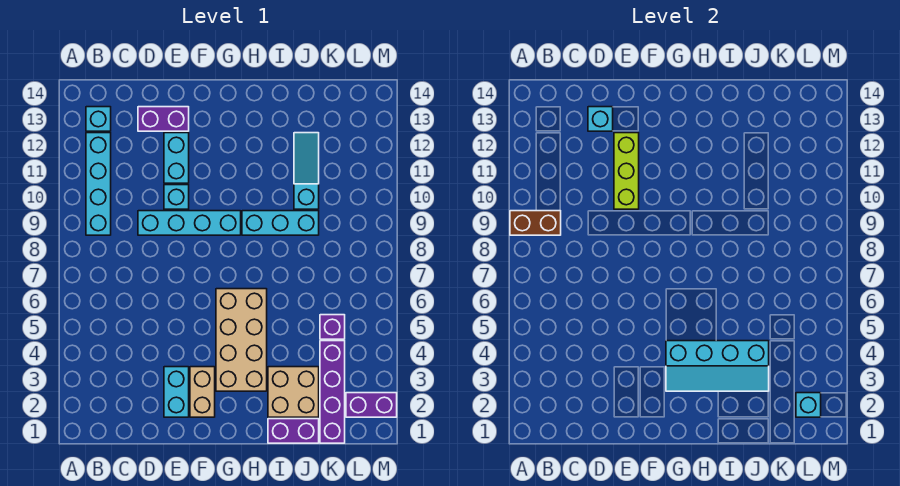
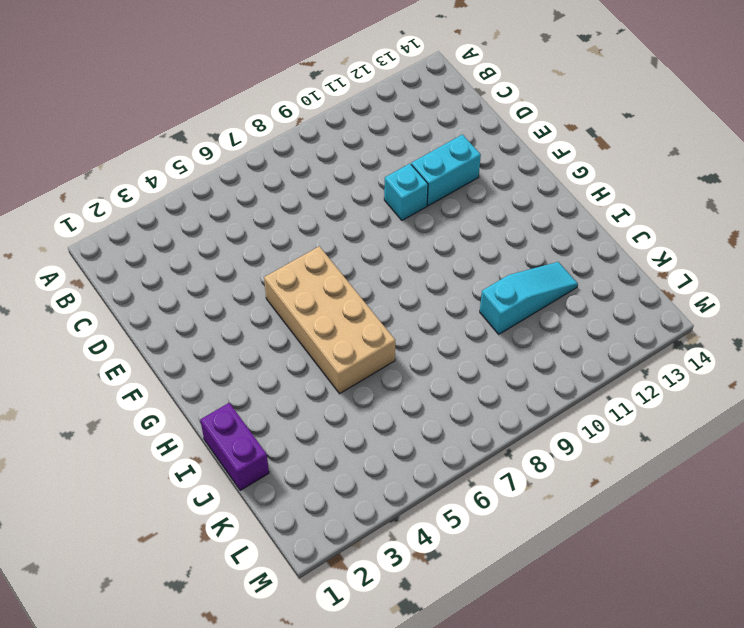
tan 2x4 brick [264,246,395,394] -> tan 2x4 brick turned to [216,289,267,391]
none -> cyan 1x4 brick [86,133,111,235]
none -> cyan 1x1 brick [86,107,111,131]
none -> cyan 1x4 brick [138,211,241,235]

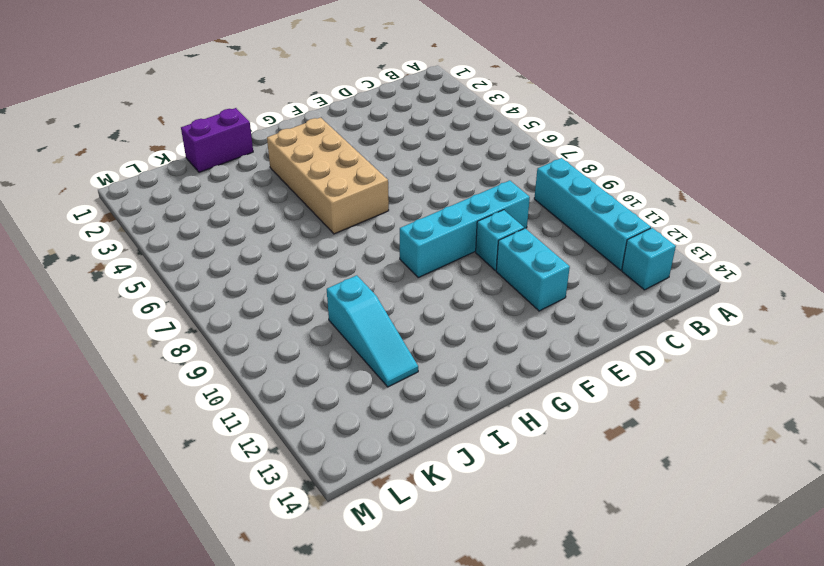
none -> purple 1x2 brick [138,107,189,131]
none -> cyan 1x2 brick [164,367,189,417]
none -> tan 1x2 brick [190,367,215,417]

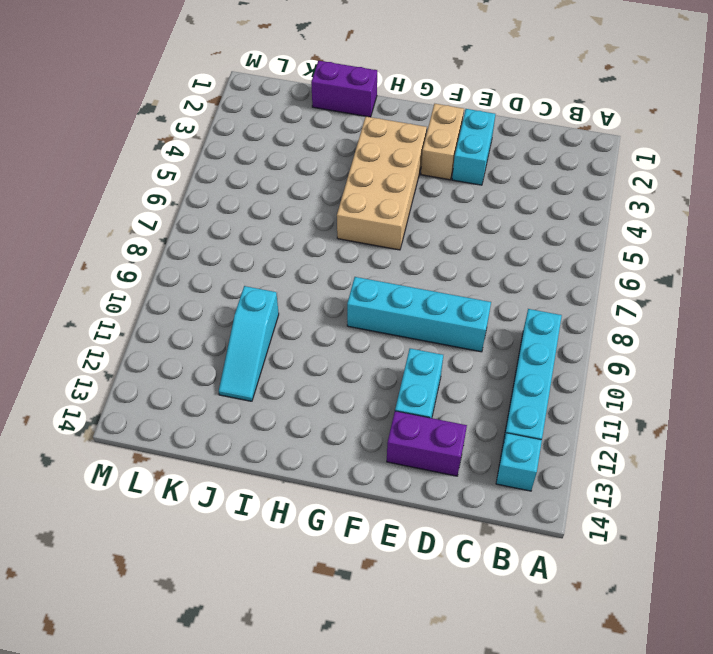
none -> cyan 1x1 brick [164,185,189,209]
none -> cyan 1x3 brick [242,211,319,235]
none -> tan 2x2 brick [268,367,319,417]

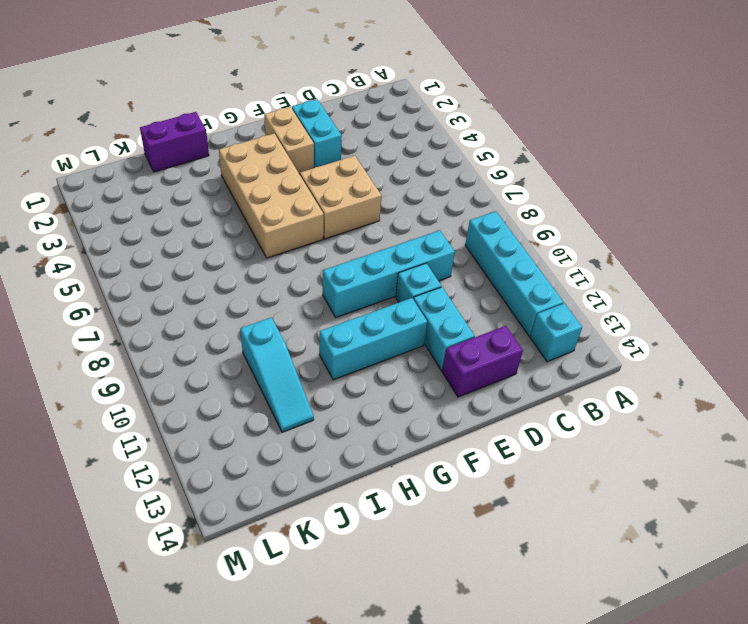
tan 2x2 brick [300,156,381,239] -> tan 2x2 brick moved to [268,367,319,417]
cyan 1x3 brick [319,298,427,380] -> cyan 1x3 brick moved to [242,211,319,235]
none -> purple 1x4 brick [320,341,345,443]
none -> purple 1x1 brick [320,315,345,339]
none -> purple 1x2 brick [346,393,397,417]

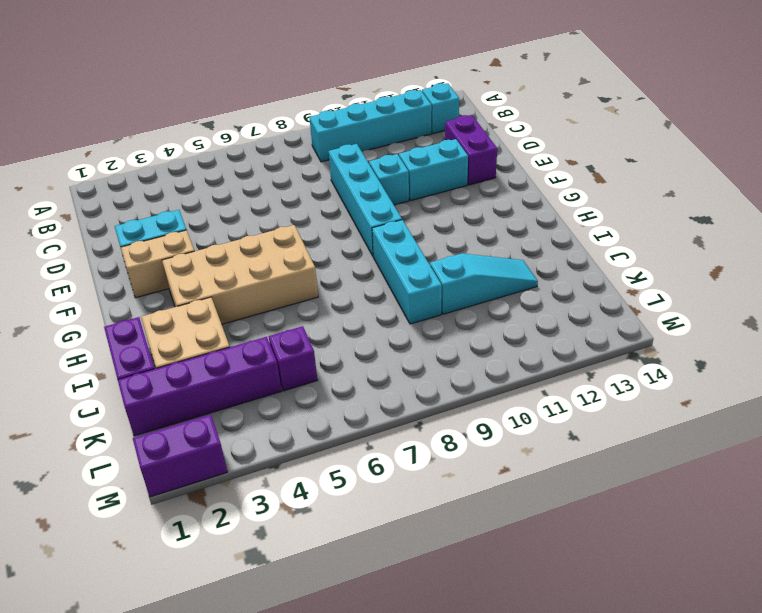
purple 1x2 brick [133,415,227,497] -> purple 1x2 brick turned to [346,393,397,417]
none -> brown 1x2 brick [510,211,561,235]
none -> cyan 1x1 brick [588,107,613,131]
none -> lime 1x3 brick [614,133,639,209]

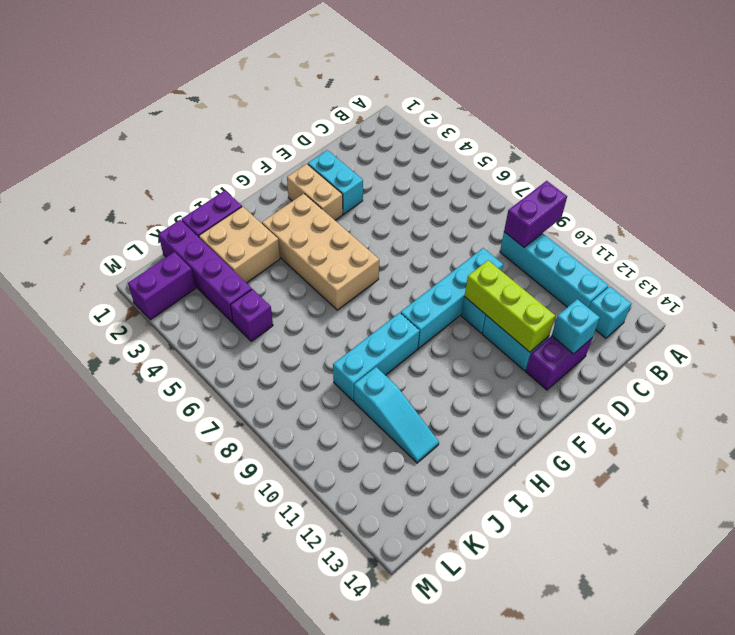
purple 1x2 brick [504,181,567,247] -> brown 1x2 brick [510,211,561,235]
none -> cyan 2x4 slope [666,341,769,391]
none -> cyan 1x1 brick [796,393,821,417]

